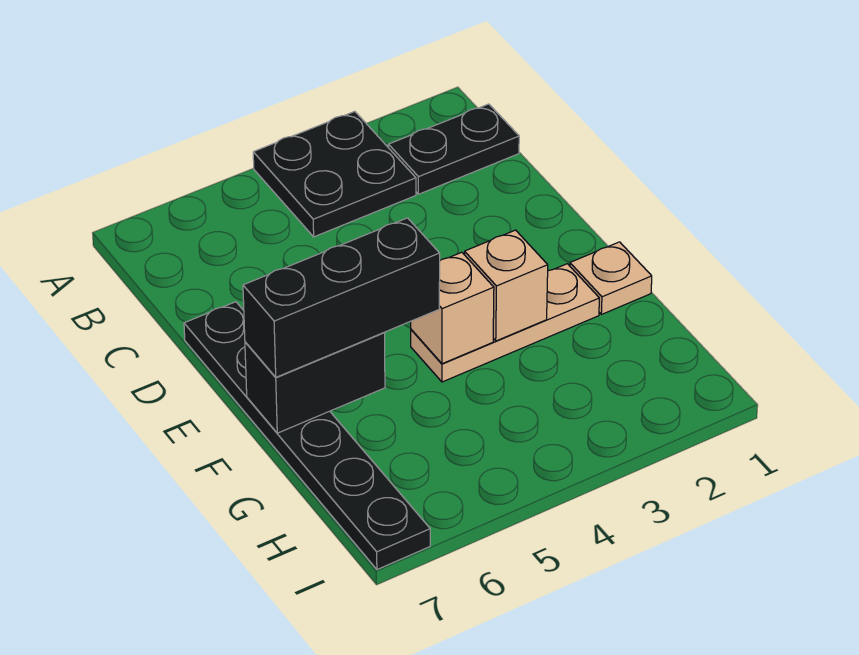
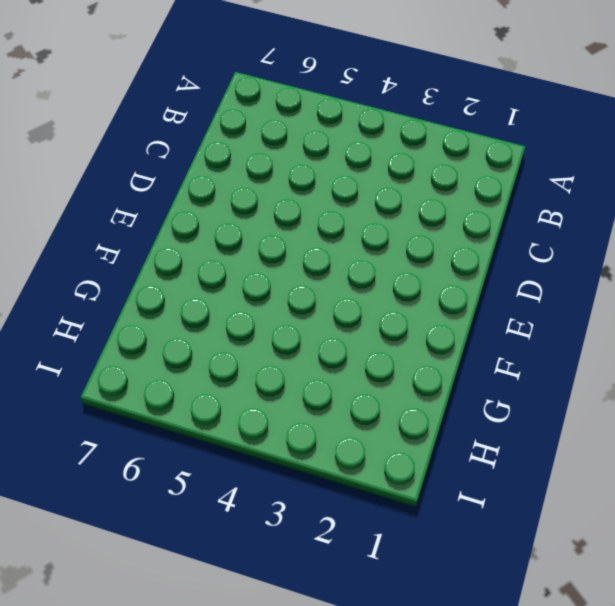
none -> black 2x2 plate [253,111,416,237]
none -> black 1x2 plate [388,104,519,194]

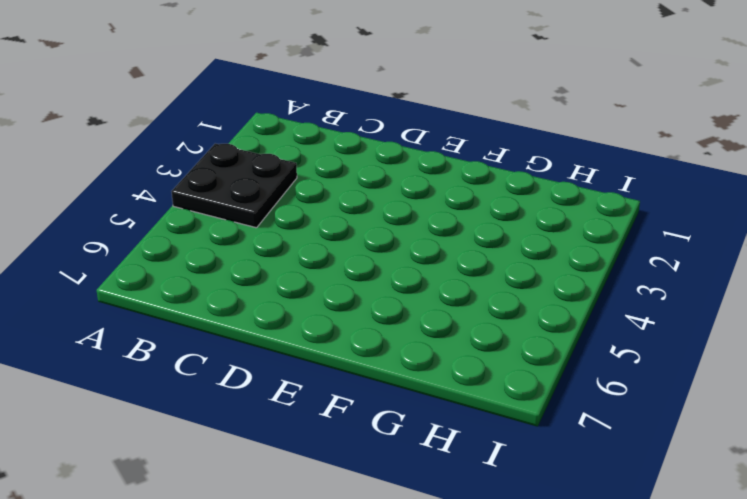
none -> black 1x2 plate [388,104,519,194]
none -> black 1x6 plate [184,302,430,570]

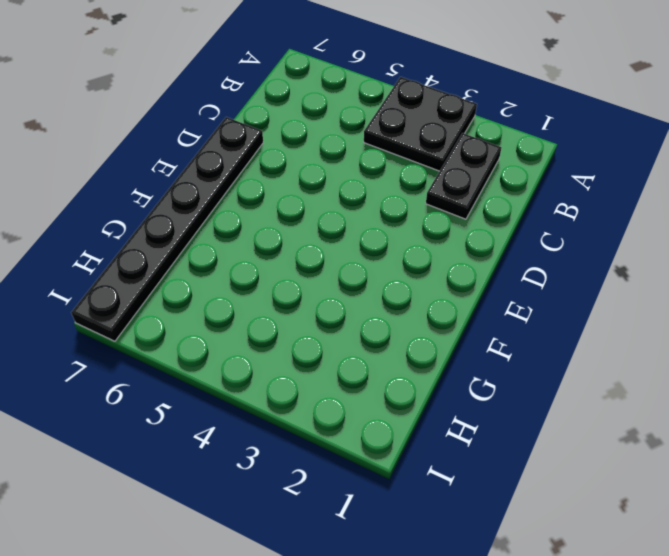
black 1x2 plate [426,133,502,219] -> black 1x2 plate turned to [388,104,519,194]
none -> tan 1x1 plate [570,242,652,314]
none -> tan 1x3 plate [411,264,599,382]

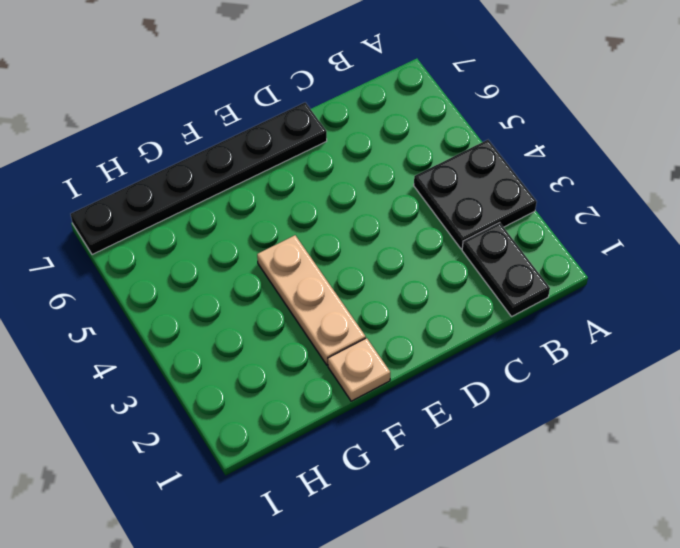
none -> tan 1x1 brick [465,230,548,341]
none -> tan 1x1 brick [411,252,494,364]

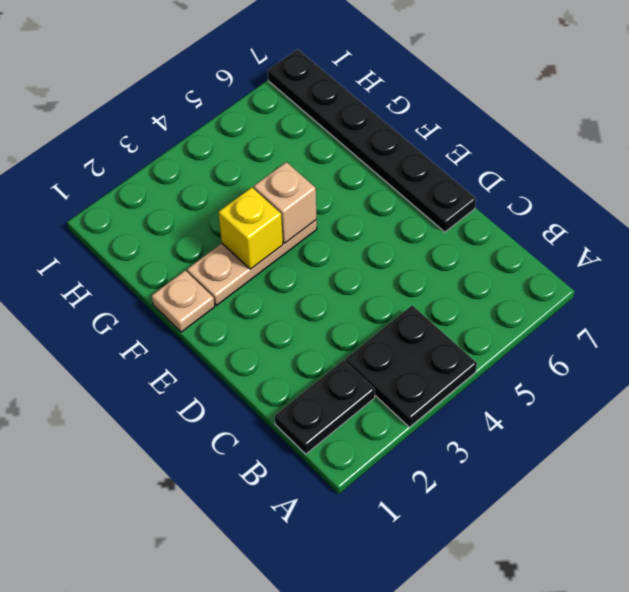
yellow 1x1 brick [218,187,283,269] -> tan 1x1 brick [465,230,548,341]
none -> black 1x2 brick [245,333,385,433]
none -> black 1x3 brick [243,218,440,377]

